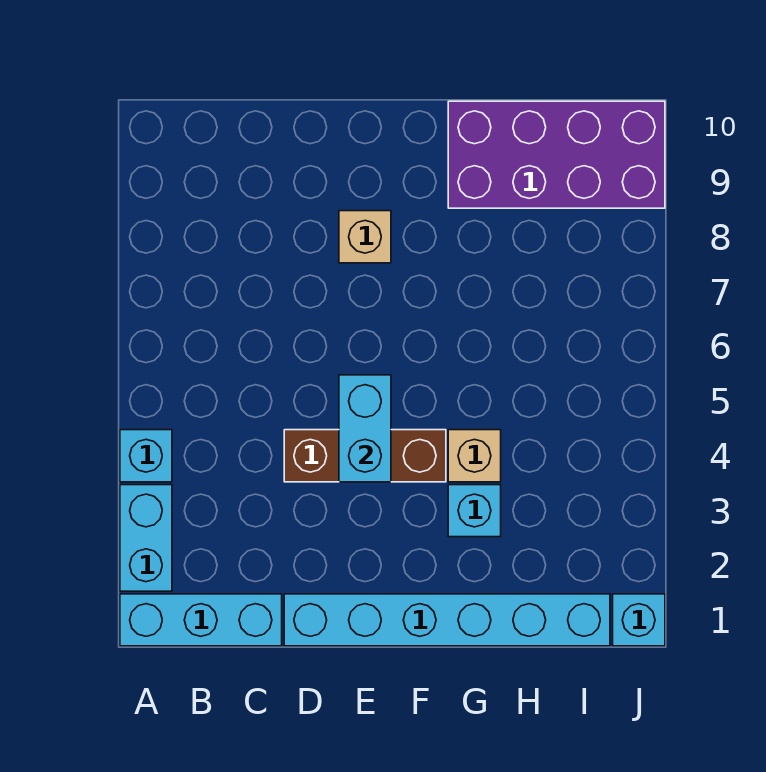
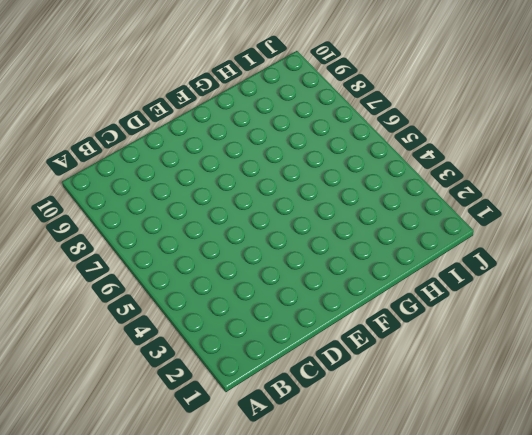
none -> cyan 1x3 brick [120,594,282,646]
none -> cyan 1x2 brick [120,485,172,591]

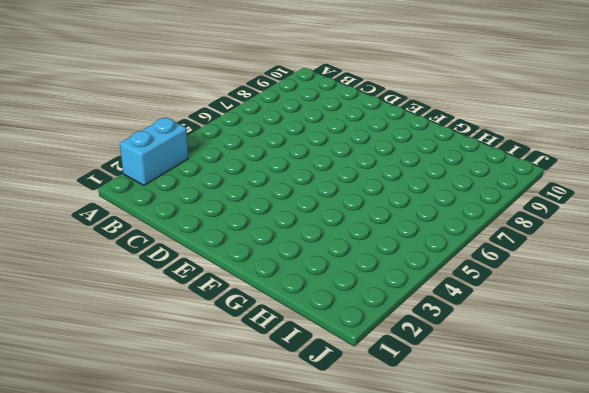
none -> cyan 1x3 brick [120,594,282,646]
none -> cyan 1x1 brick [120,430,172,482]

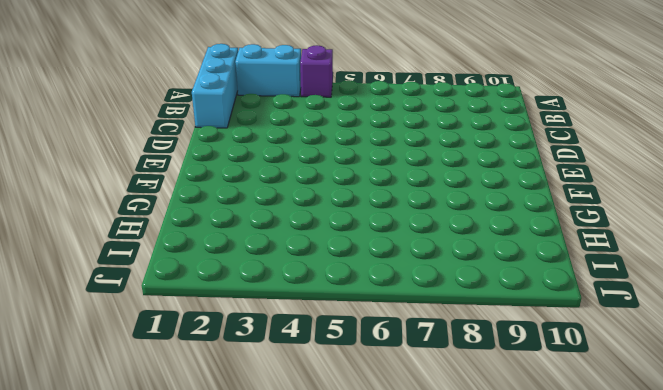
purple 1x1 brick [300,45,333,97] -> cyan 1x1 brick [120,430,172,482]
none -> cyan 1x6 brick [284,594,610,646]
none -> brown 1x3 brick [284,430,446,482]

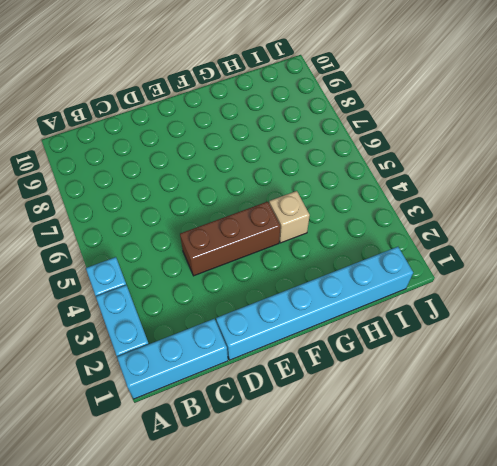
none -> tan 1x1 brick [339,211,391,263]
none -> cyan 1x1 brick [448,485,501,537]

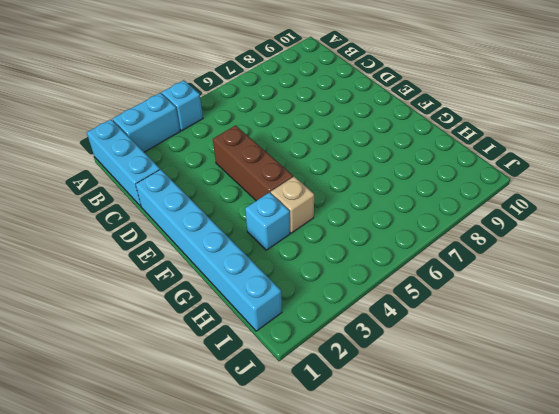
none -> tan 1x1 brick [339,211,391,263]
none -> purple 2x4 brick [448,101,665,208]

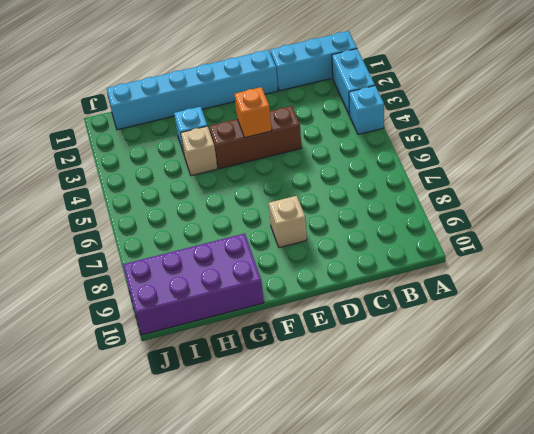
orange 1x1 brick [235,87,272,138] -> cyan 1x2 brick [339,375,391,482]
none -> cyan 1x1 brick [613,594,665,646]

